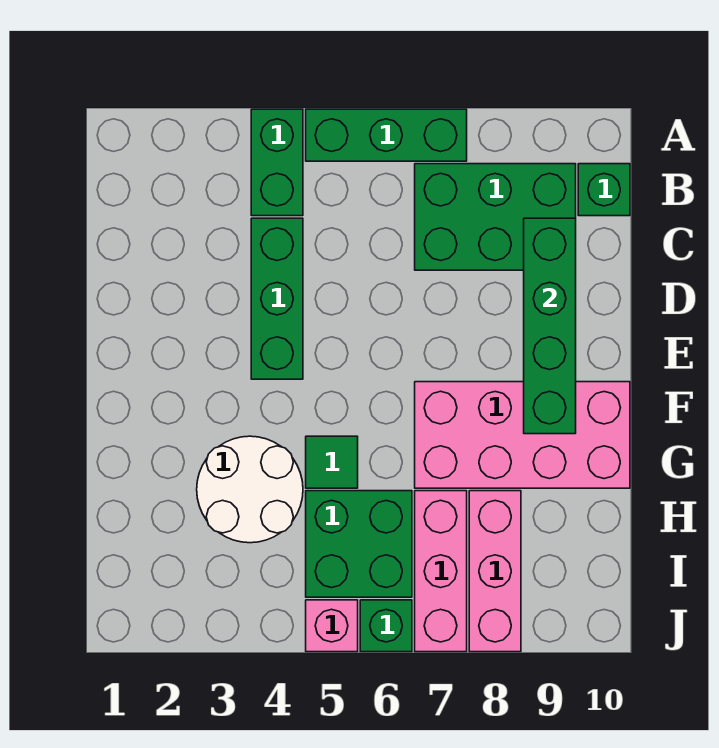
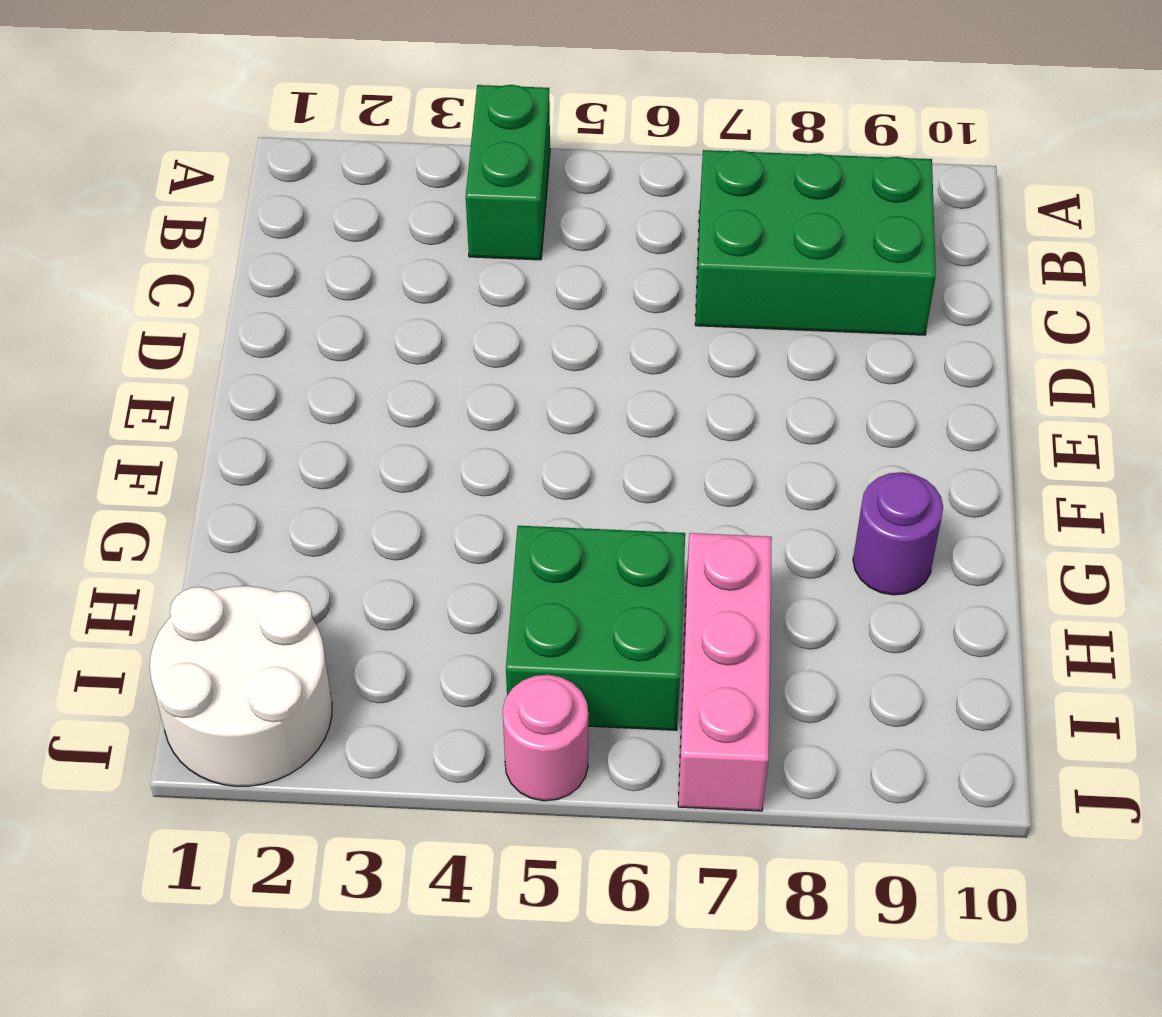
purple 1x1 round brick [853,472,943,595] -> pink 2x4 brick [415,382,630,488]
white 2x2 round brick [150,586,332,786] -> white 2x2 round brick moved to [197,436,303,543]
pink 1x1 round brick [503,675,588,801] -> pink 1x1 brick [306,600,358,652]
none -> green 1x3 brick [306,109,467,161]
none -> green 1x1 brick [578,164,630,216]
none -> green 1x3 brick [251,218,303,379]

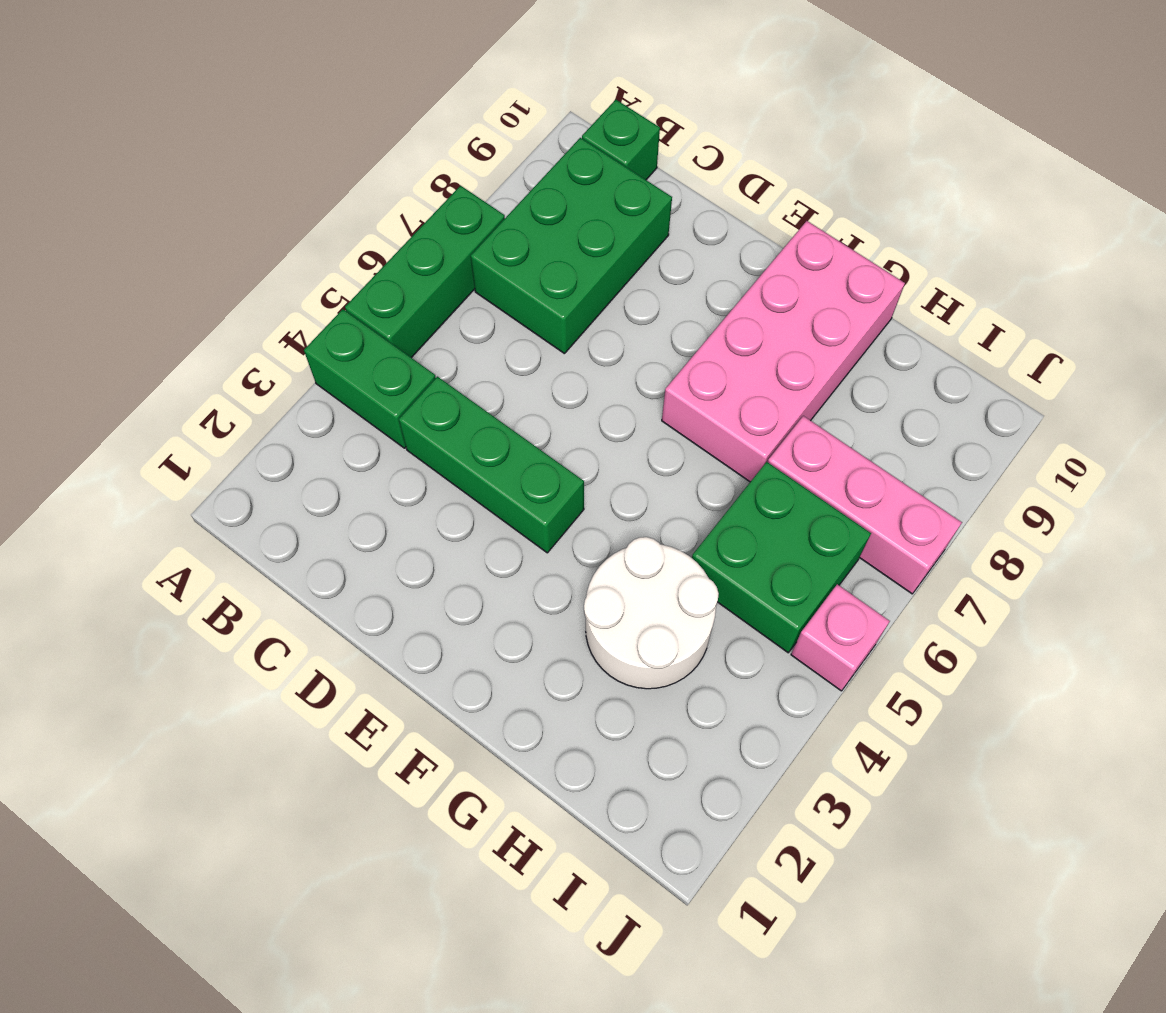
none -> green 1x1 tile [306,436,358,488]
none -> pink 1x3 brick [469,491,521,652]
none -> green 1x1 brick [360,600,412,652]

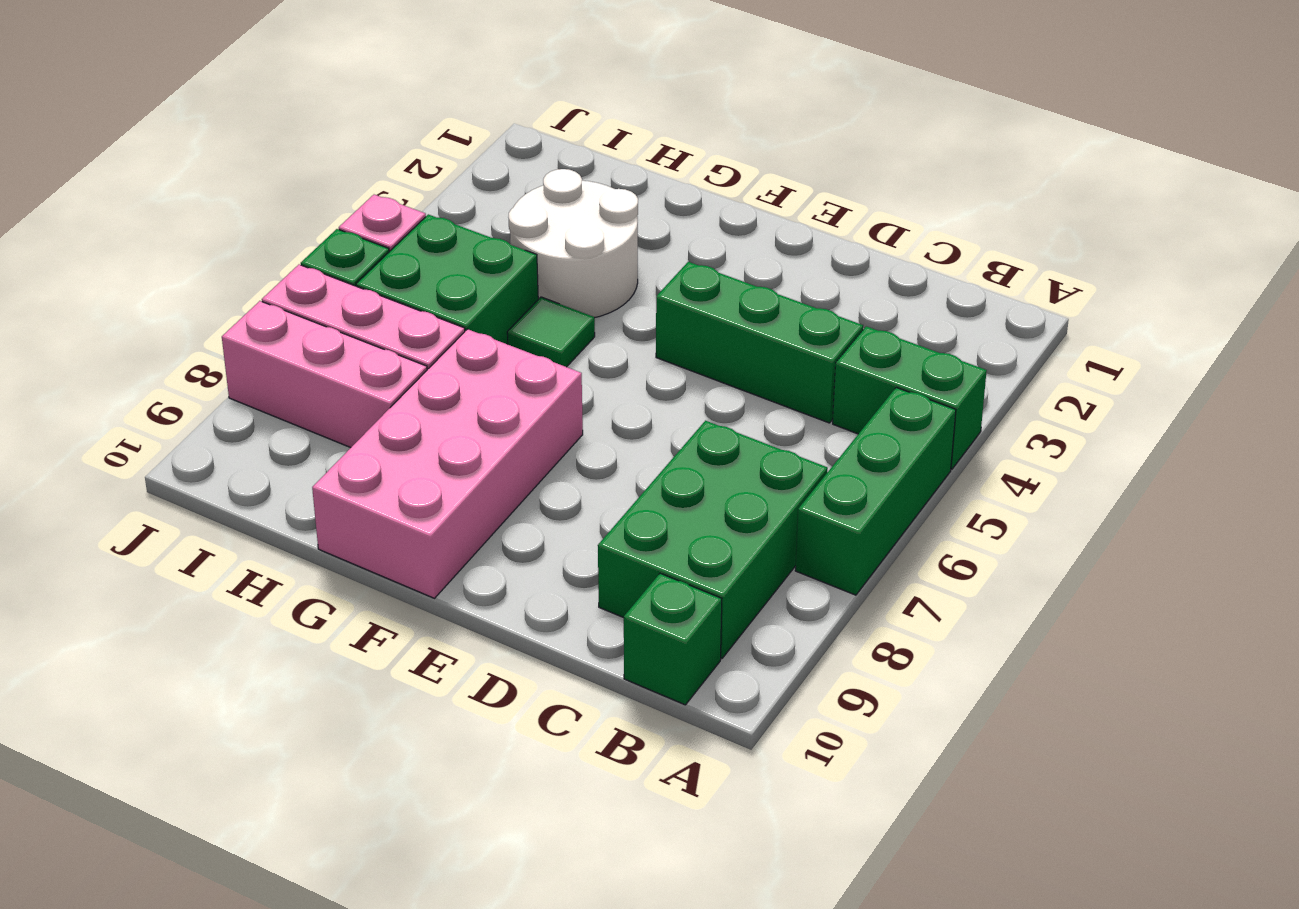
none -> green 1x4 brick [524,218,576,434]

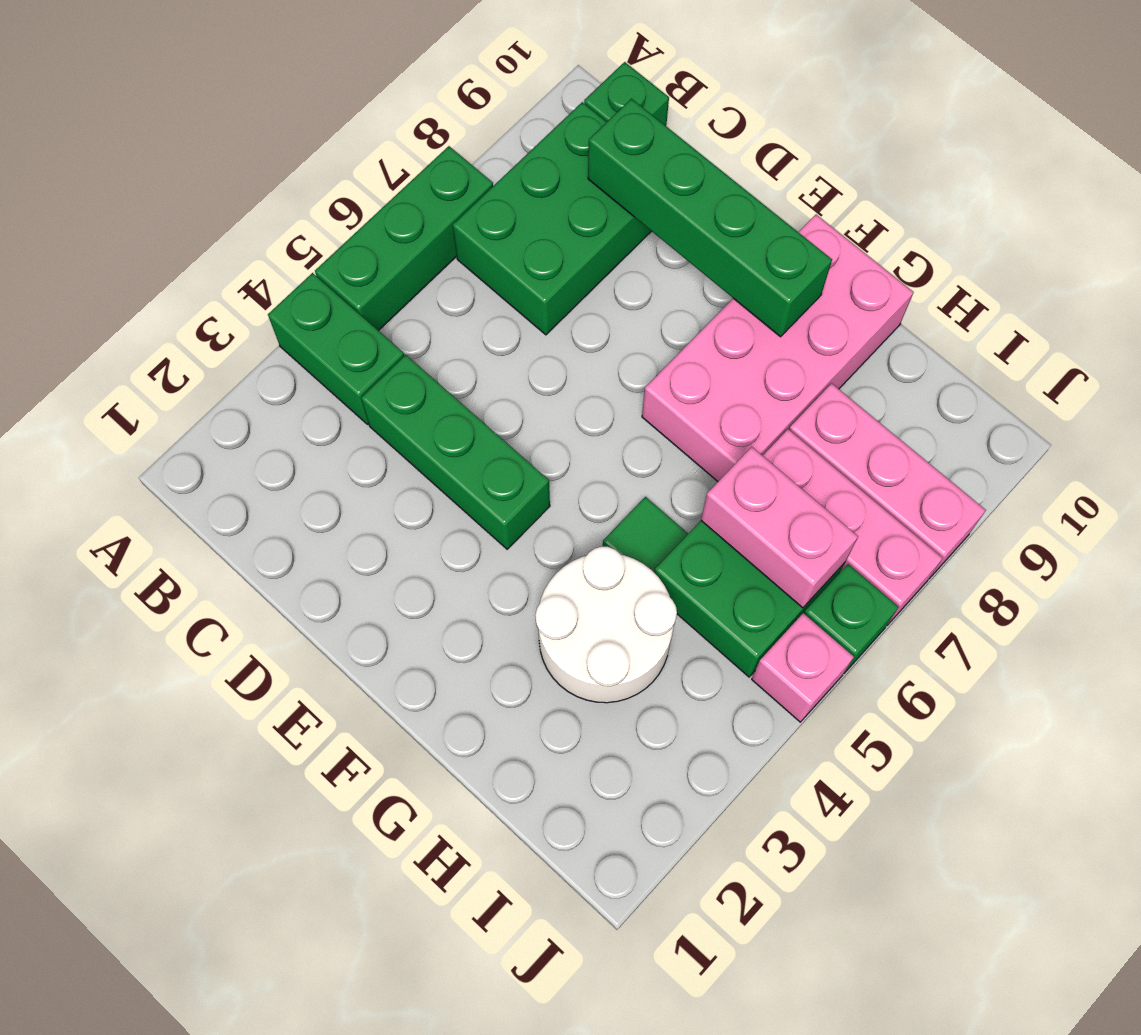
pink 1x2 brick [701,447,858,608] -> none

